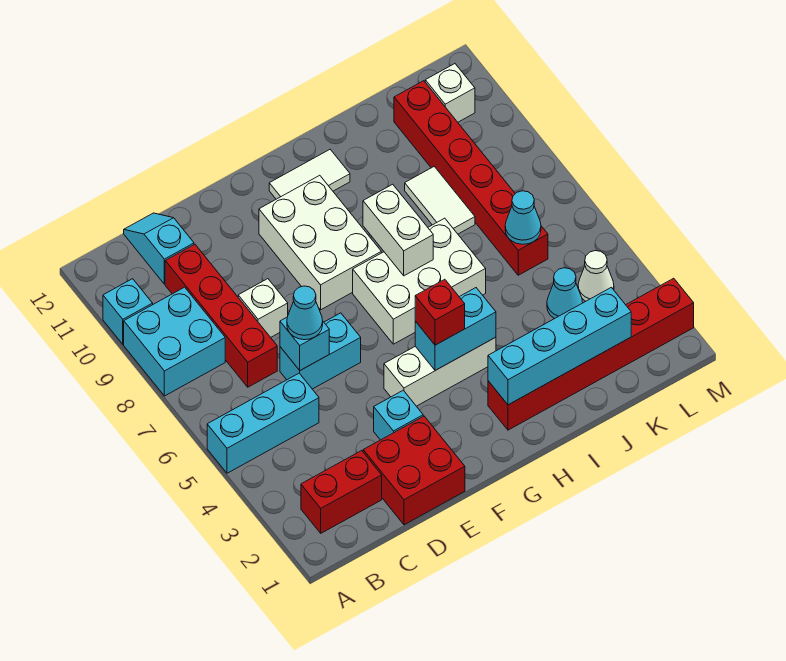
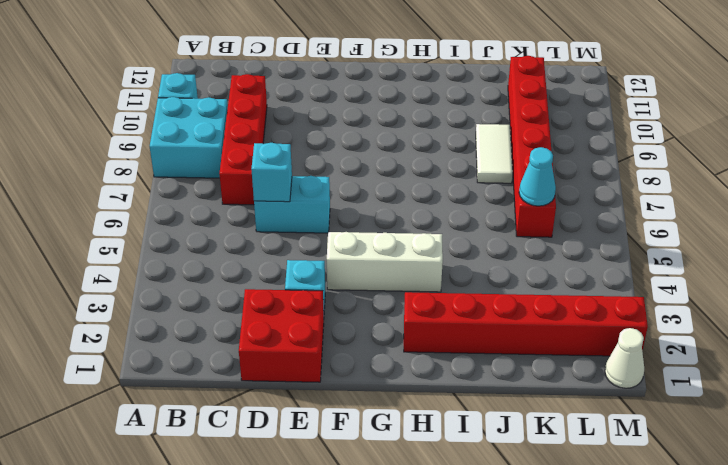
white 1x1 cone [605,328,644,388] -> white 1x1 cone moved to [578,251,614,301]
none -> cyan 1x3 brick [207,373,319,473]
none -> red 1x2 brick [301,451,382,533]
none -> cyan 1x2 slope [124,213,194,284]

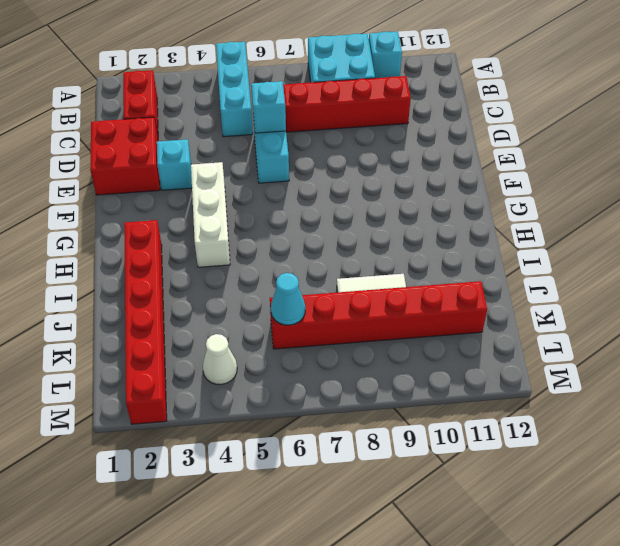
none -> cyan 1x2 slope [124,213,194,284]
none -> white 1x1 brick [238,279,288,337]
none -> white 2x3 brick [259,175,381,310]

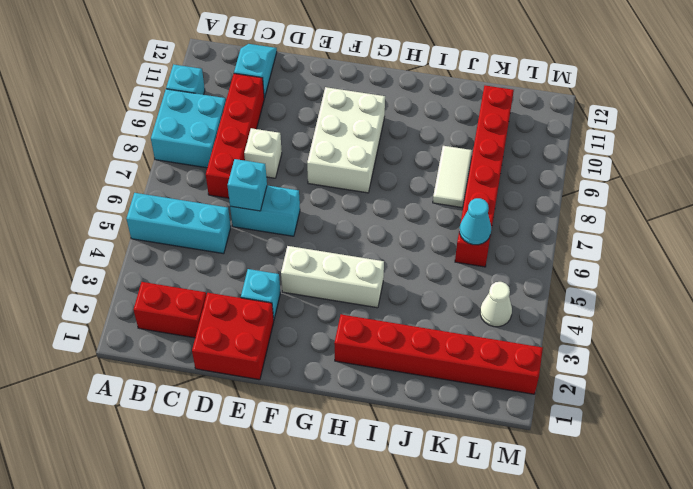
none -> white 2x3 brick [353,218,486,344]
none -> white 1x2 tile [269,150,350,199]
none -> cyan 1x1 cone [547,268,583,319]

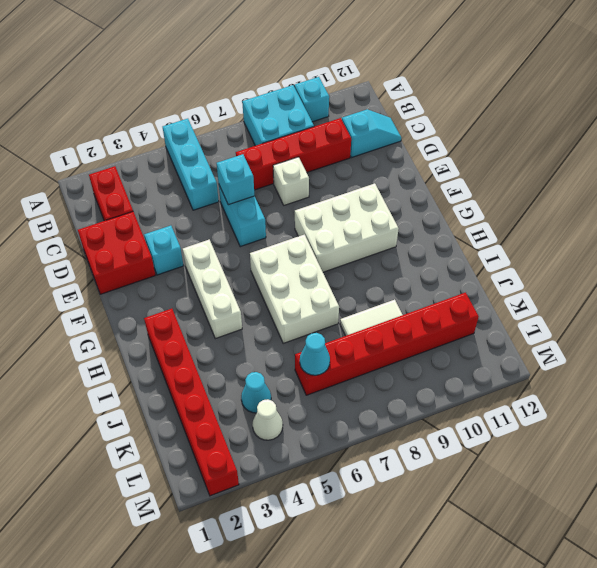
none -> white 1x2 tile [269,150,350,199]
none -> white 1x1 brick [425,64,475,122]
none -> cyan 1x2 brick [415,288,496,371]

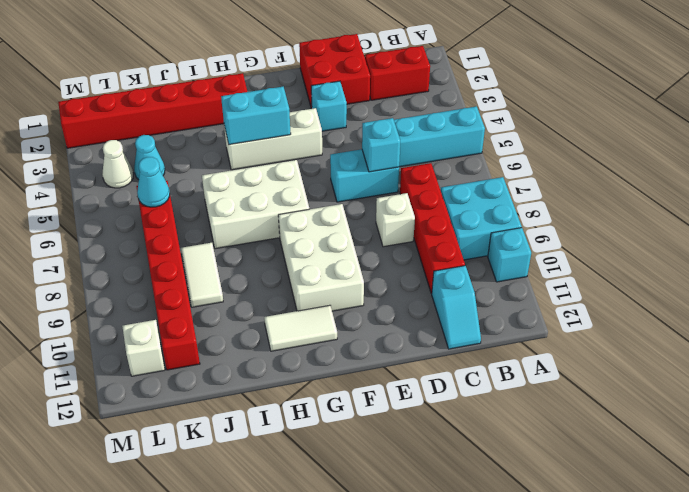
none -> cyan 1x4 brick [488,287,631,405]
none -> white 1x2 brick [363,184,433,276]
none -> cyan 1x1 cone [287,286,323,340]

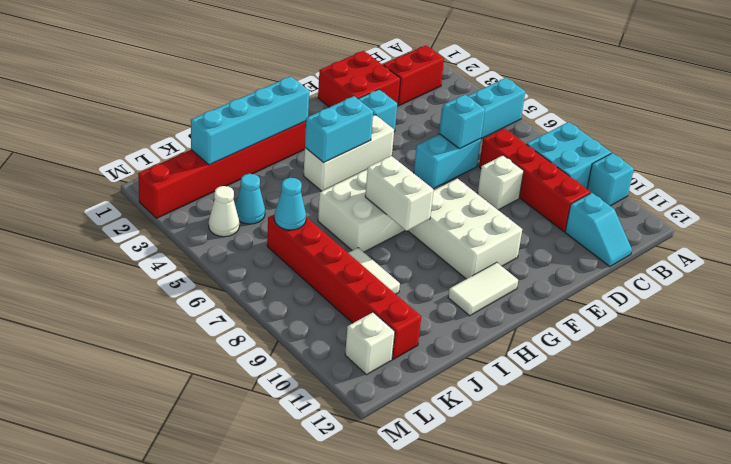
none -> cyan 1x1 cone [287,286,323,340]
none -> red 1x1 brick [415,279,465,345]

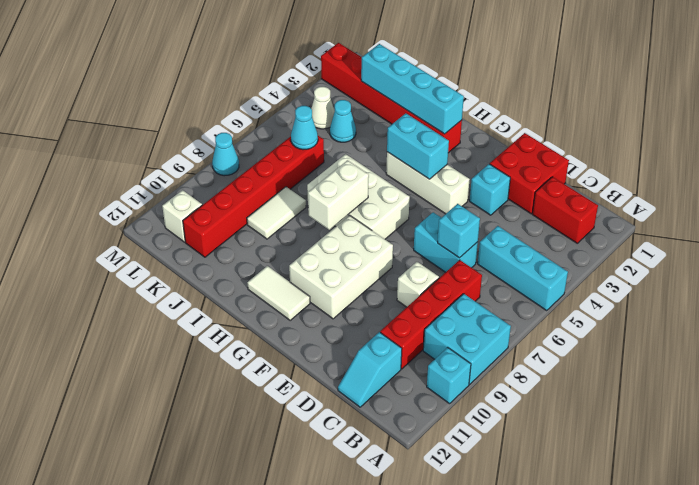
cyan 1x1 cone [212,133,239,176] -> cyan 1x1 cone moved to [287,286,323,340]
none -> red 1x1 brick [415,279,465,345]

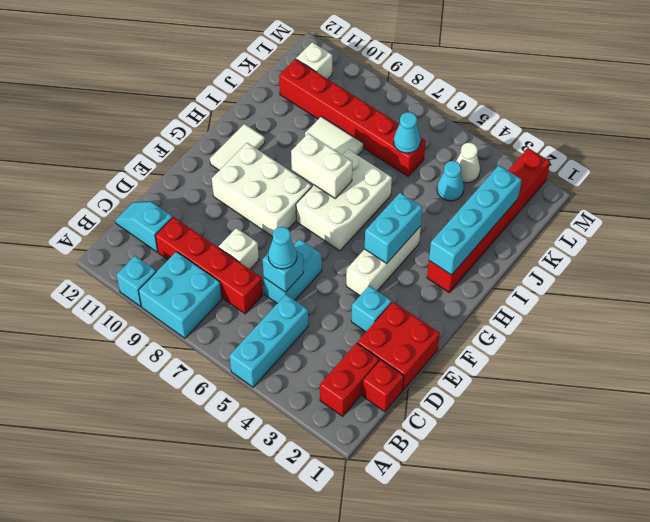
red 1x1 brick [362,360,404,412] -> red 1x1 brick moved to [415,279,465,345]

